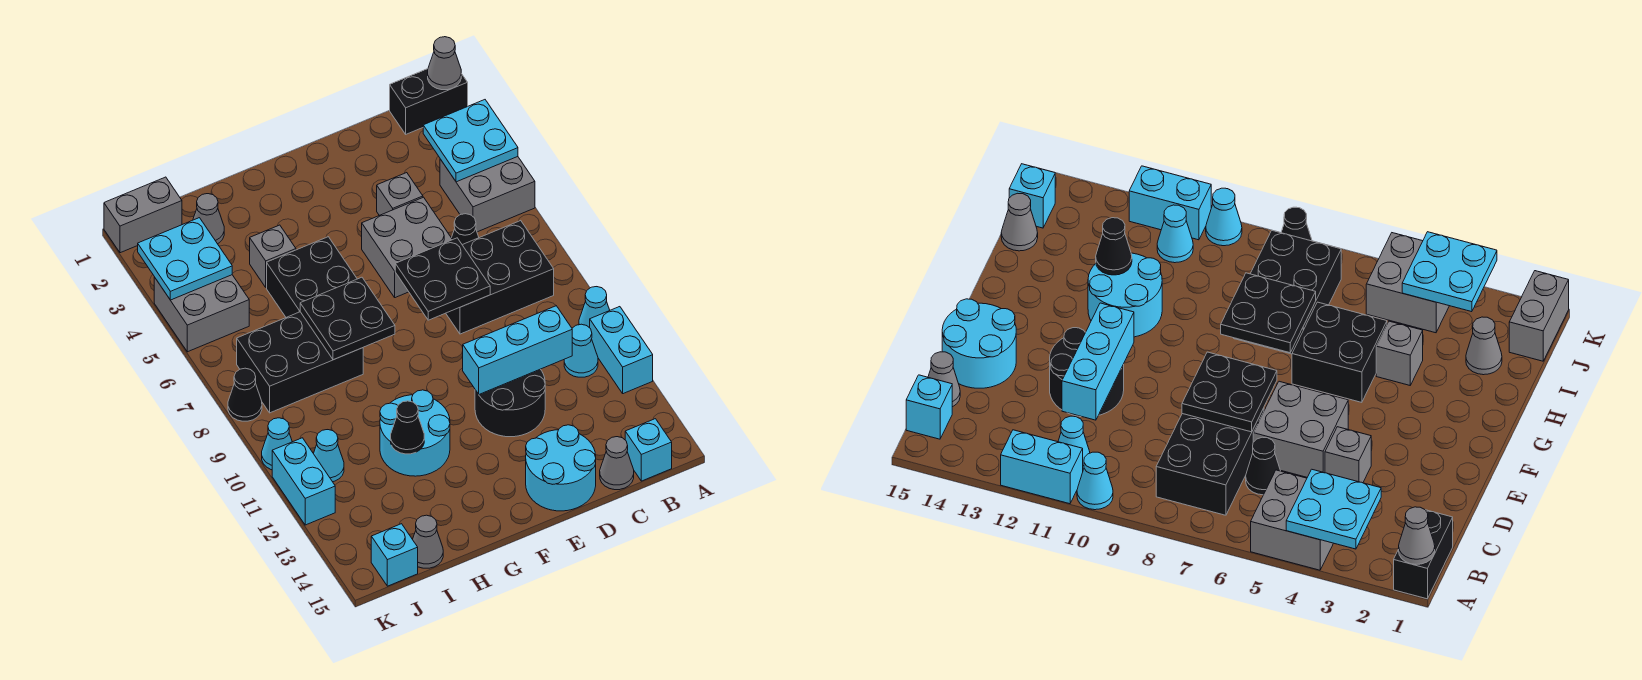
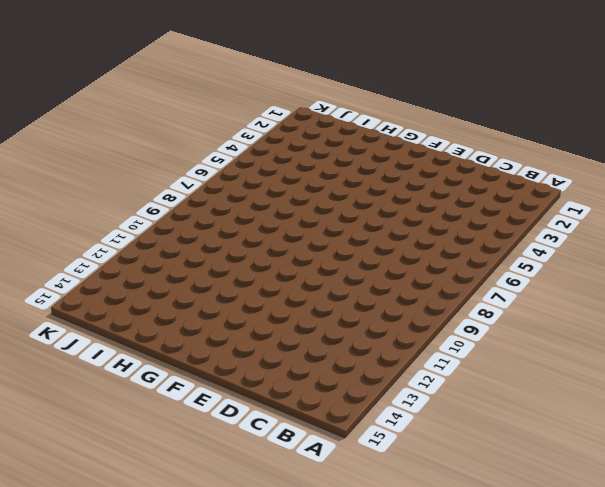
none -> black 1x2 brick [390,69,468,134]
none -> grey 2x2 brick [440,157,535,232]
none -> cyan 1x1 cone [579,287,610,328]
none -> cyan 1x2 brick [590,307,653,394]

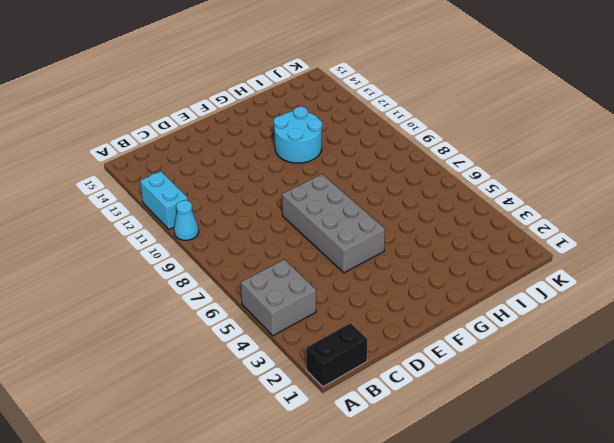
grey 2x4 brick [282,174,385,273] -> grey 2x2 brick [362,197,452,298]
none -> black 2x3 brick [446,221,554,334]
none -> cyan 1x1 cone [564,324,598,377]
none -> cyan 1x1 brick [625,419,672,481]
none -> black 1x1 cone [452,214,479,245]

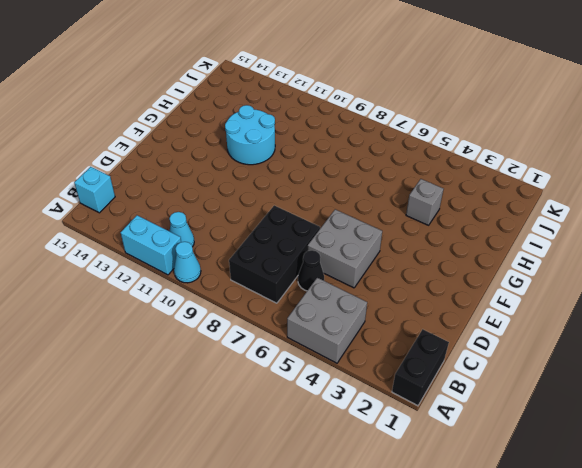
none -> grey 1x1 cone [600,437,634,490]
none -> grey 1x1 brick [377,173,423,215]
none -> black 2x2 round brick [475,369,545,437]
none -> cyan 2x2 round brick [526,425,596,511]

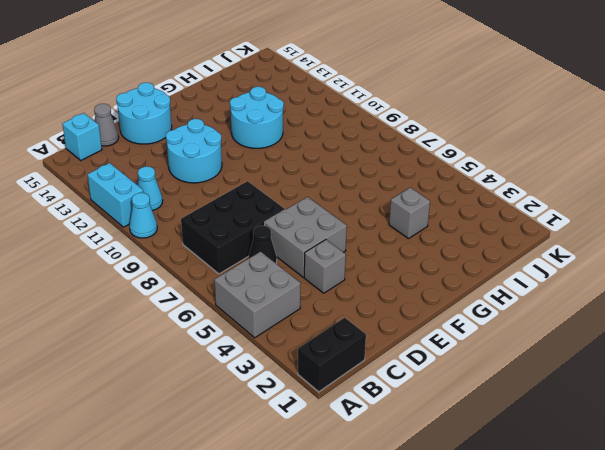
cyan 2x2 round brick [166,119,222,183] -> black 2x2 round brick [475,369,545,437]
none -> black 2x2 brick [267,237,357,317]
none -> black 2x3 brick [237,312,363,413]
none -> grey 1x1 cone [193,194,224,244]
none -> grey 1x1 cone [413,515,443,568]

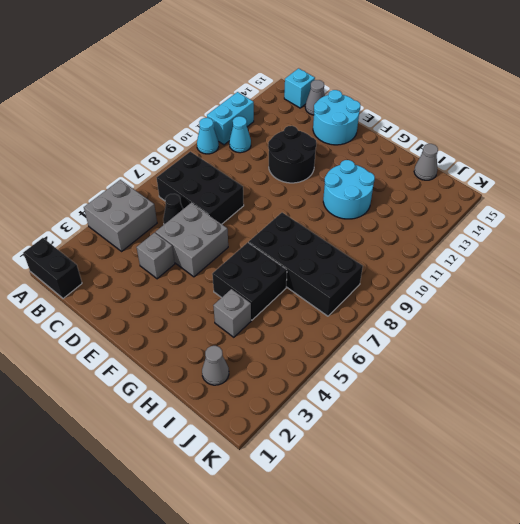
black 2x4 brick [249,213,363,316] -> black 2x3 brick [237,312,363,413]
none -> grey 1x2 brick [104,177,182,253]
none -> grey 2x2 brick [154,275,249,352]
none -> cyan 1x1 cone [313,430,344,482]
none -> cyan 1x1 brick [371,524,418,586]

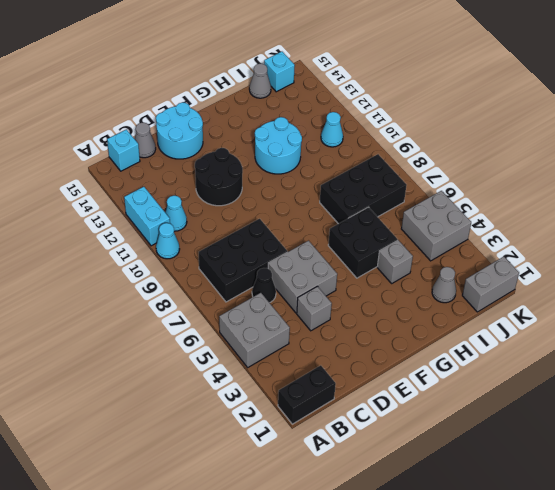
none -> black 1x1 cone [228,368,262,421]
none -> cyan 1x1 cone [262,418,292,470]
none -> cyan 1x2 brick [272,438,335,525]
none -> grey 1x1 cone [428,37,461,90]

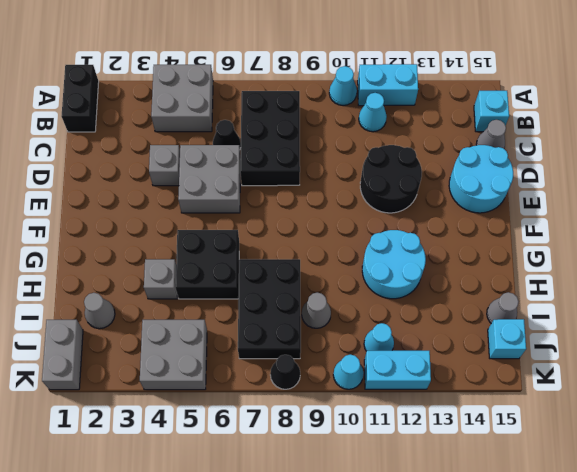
grey 1x1 cone [302,293,331,328] -> grey 1x1 cone moved to [428,37,461,90]
none -> cyan 2x2 plate [423,100,518,182]
none -> cyan 1x3 brick [463,306,572,394]
none -> black 2x2 plate [395,238,490,320]
none -> black 2x2 plate [300,277,395,360]

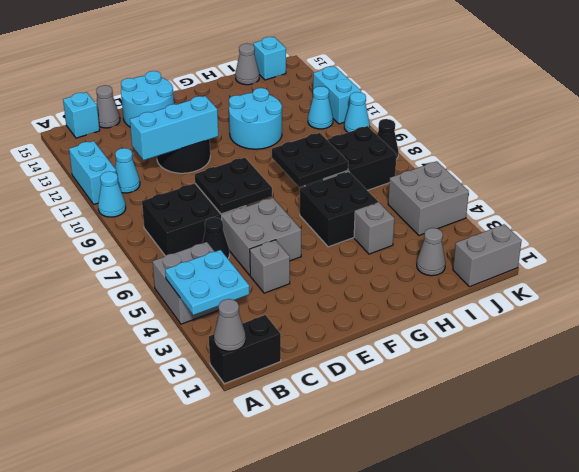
none -> black 1x1 cone [391,401,424,454]
none -> cyan 2x2 plate [138,218,232,300]

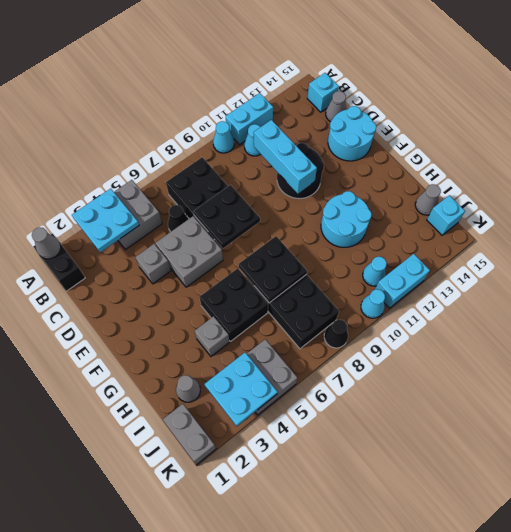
none -> black 1x1 cone [391,401,424,454]

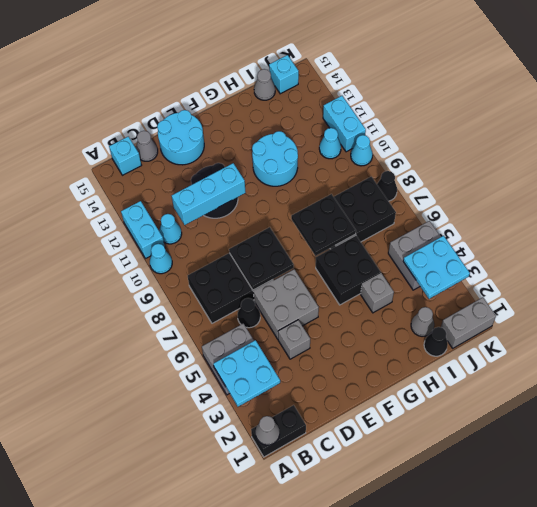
black 1x1 cone [424,327,448,356] -> black 1x1 cone moved to [391,401,424,454]

